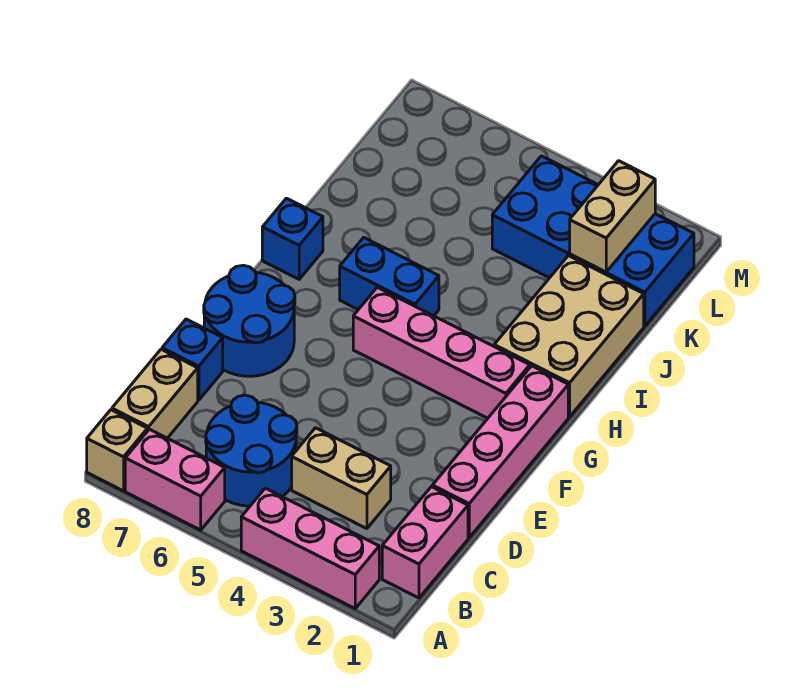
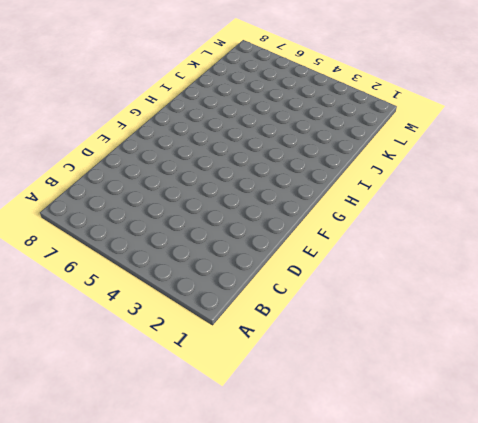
none -> pink 1x3 brick [241,488,379,608]
none -> pink 1x2 brick [125,429,225,530]
none -> tan 1x1 brick [87,410,147,491]

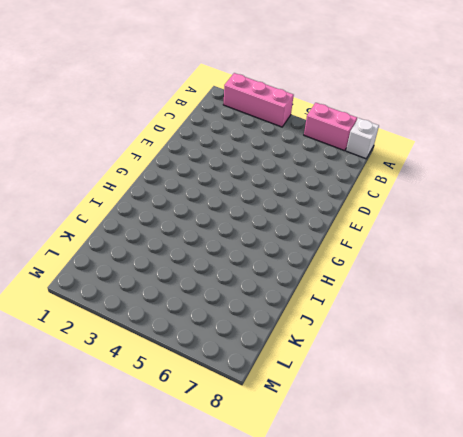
white 1x1 brick [346,118,379,159] -> tan 1x1 brick [87,410,147,491]
none -> pink 1x2 brick [382,487,468,598]
none -> blue 2x2 round brick [206,395,297,506]
none -> tan 1x2 brick [112,349,198,438]

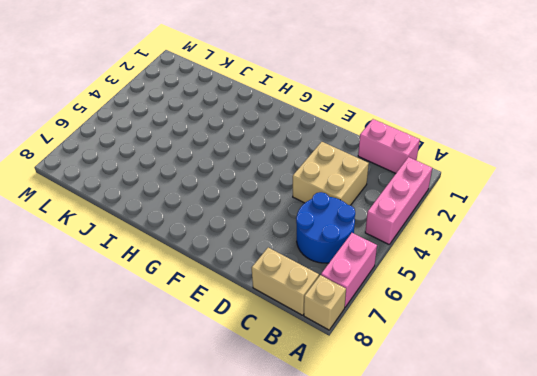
tan 2x2 brick [293,142,369,205] -> tan 1x2 brick [292,428,391,529]
none -> pink 1x4 brick [432,366,568,537]
none -> blue 1x1 brick [162,319,223,400]
none -> blue 2x2 round brick [204,265,295,376]

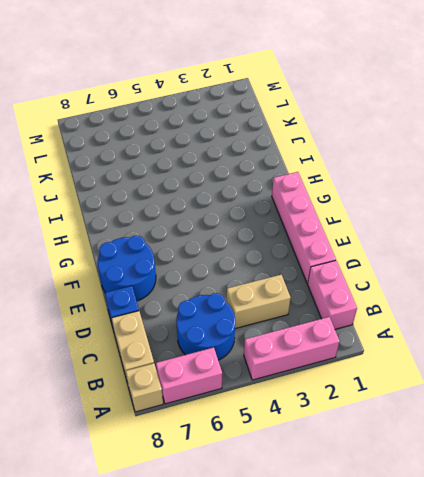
none -> pink 1x4 brick [353,287,530,418]
none -> tan 2x3 brick [494,256,644,417]
none -> blue 1x2 brick [340,238,439,316]

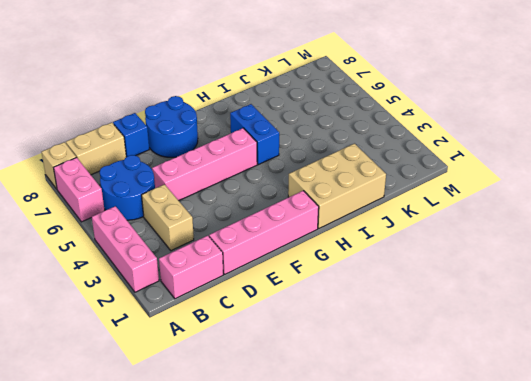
pink 1x4 brick [152,128,257,201] -> pink 1x4 brick turned to [353,287,530,418]
none -> blue 1x1 brick [262,198,323,279]
none -> blue 2x4 brick [492,156,694,326]
none -> tan 1x2 brick [570,161,655,272]

